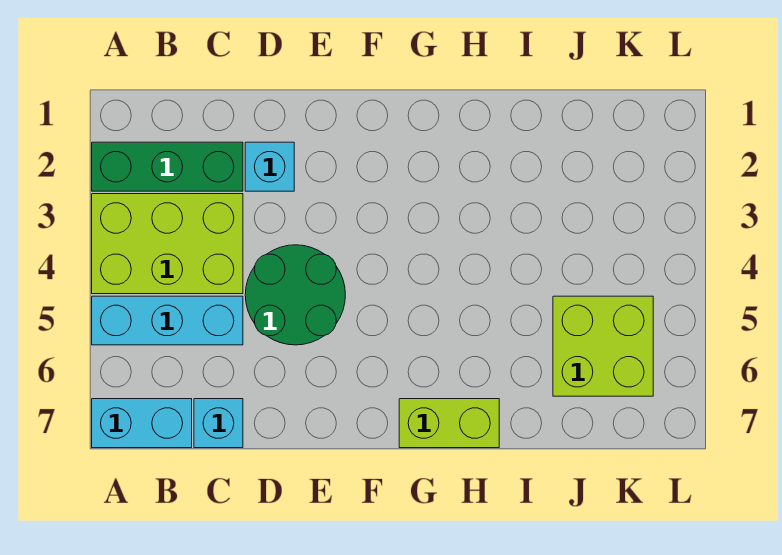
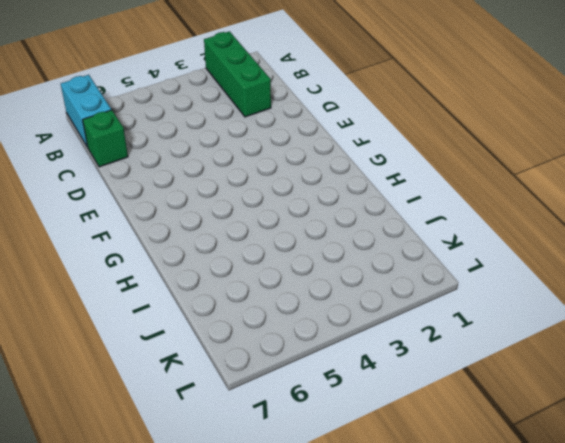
green 1x1 brick [83,110,128,167] -> cyan 1x1 brick [194,399,243,448]
none -> lime 2x3 brick [92,194,243,294]
none -> cyan 1x3 brick [92,296,243,345]

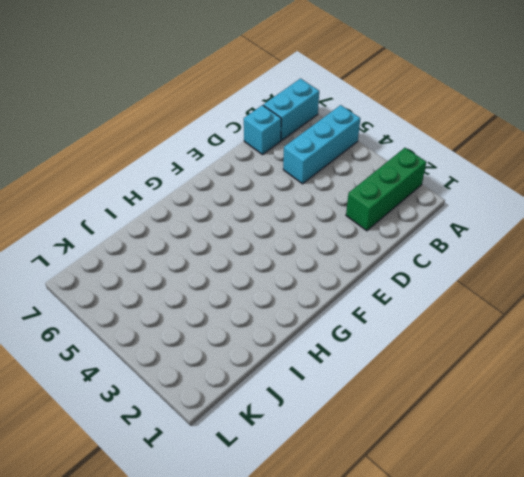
none -> lime 2x3 brick [92,194,243,294]
none -> cyan 1x1 brick [245,142,294,191]

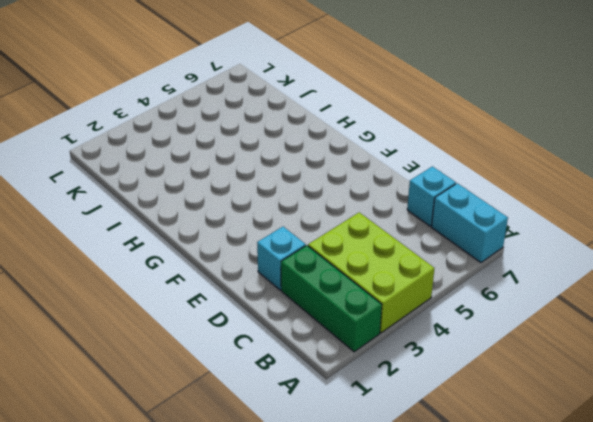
none -> cyan 1x3 brick [92,296,243,345]
none -> green 2x2 round brick [245,245,345,345]

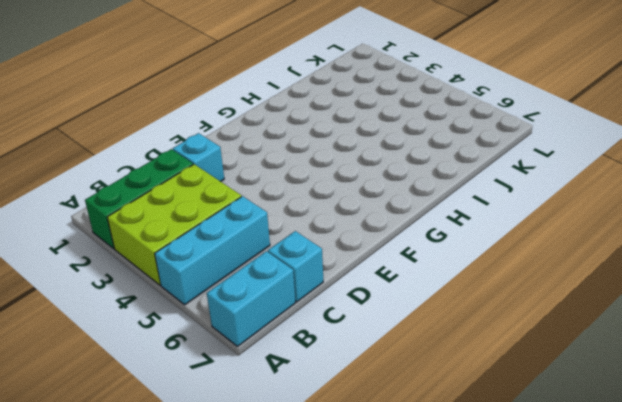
none -> green 2x2 round brick [245,245,345,345]
none -> lime 1x2 brick [399,399,499,448]

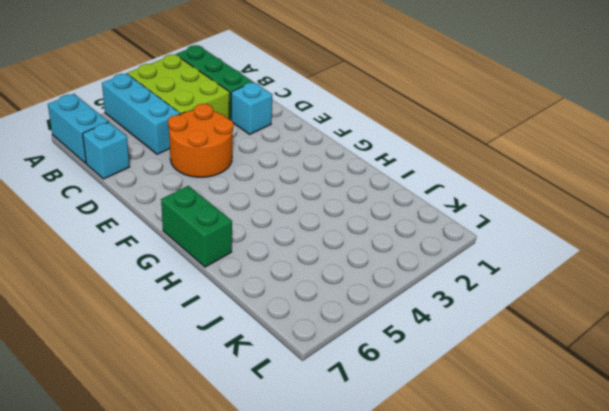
orange 2x2 round brick [168,104,233,177] -> green 2x2 round brick [245,245,345,345]
green 1x2 brick [161,186,232,267] -> lime 1x2 brick [399,399,499,448]
none -> lime 2x2 brick [553,296,653,396]

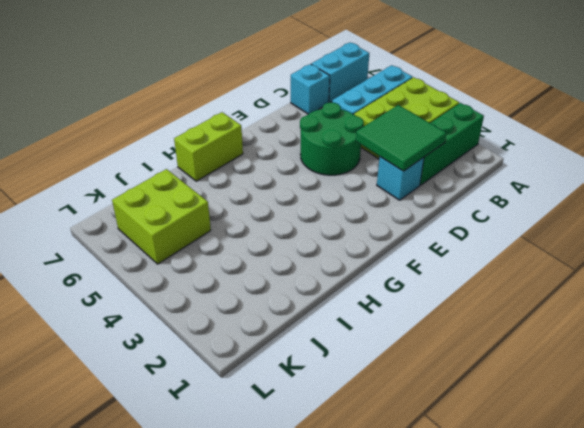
green 2x2 tile [356,105,446,171] -> none

